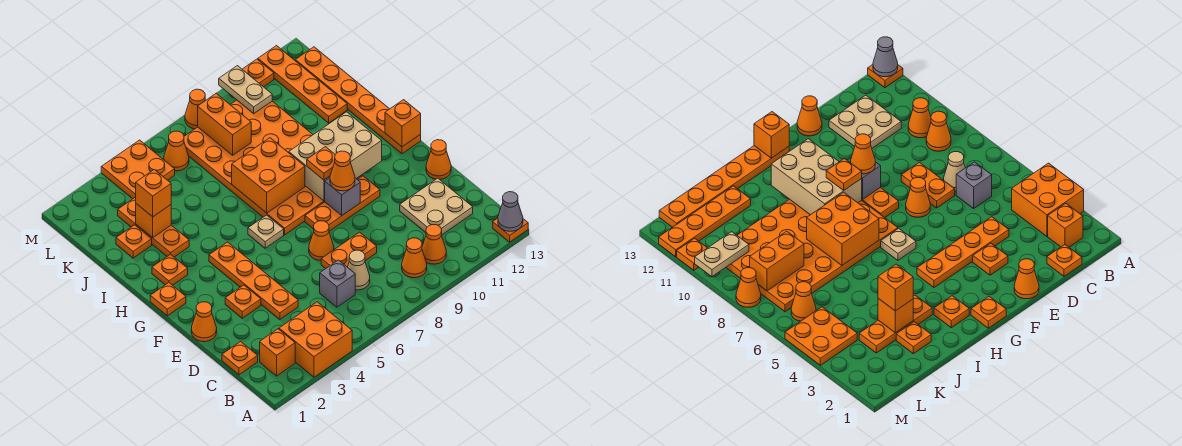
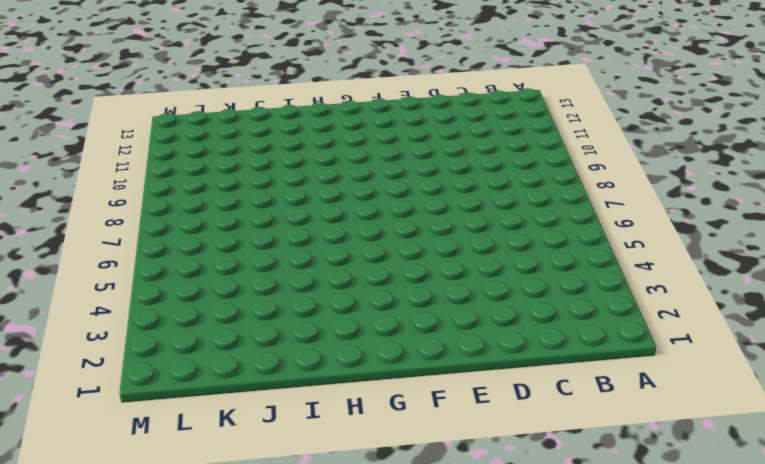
none -> orange 2x2 brick [279,302,352,377]
none -> orange 1x1 plate [493,218,528,242]
none -> orange 1x1 brick [260,329,295,376]
none -> orange 1x1 cone [402,238,427,278]

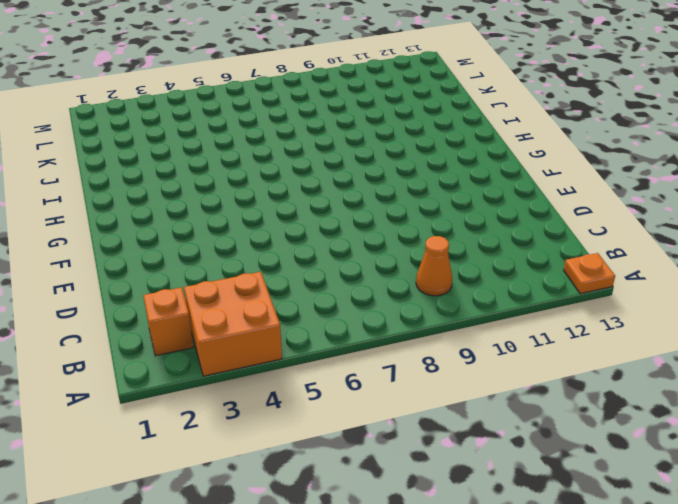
none -> orange 1x1 cone [422,225,446,264]
none -> orange 1x1 plate [222,342,258,375]
none -> grey 1x1 brick [320,260,355,307]
none -> tan 1x1 cone [348,250,370,290]

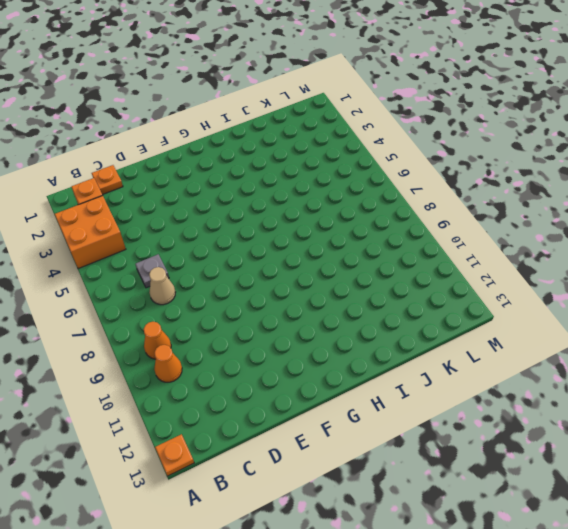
grey 1x1 plate [135,254,169,288] -> grey 1x1 brick [320,260,355,307]
none -> tan 2x2 plate [400,178,473,235]
none -> orange 1x4 plate [209,242,298,319]
none -> orange 1x2 plate [321,232,377,269]
none -> orange 1x1 cone [191,302,217,342]

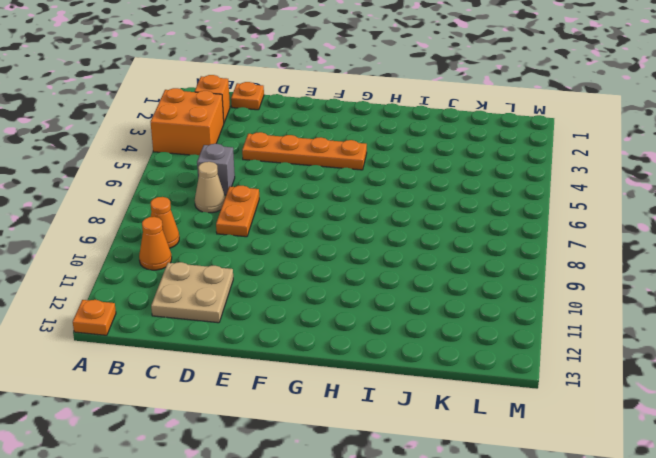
none -> orange 1x1 cone [191,302,217,342]
none -> orange 1x1 plate [225,285,261,318]
none -> orange 1x1 cone [309,221,334,260]
none -> orange 1x1 cone [426,140,451,179]

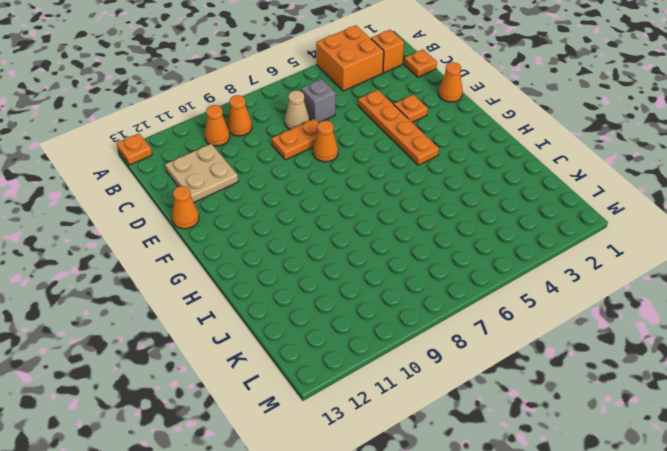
none -> orange 1x3 plate [305,176,380,231]
none -> orange 1x1 plate [150,283,186,316]
none -> tan 1x1 plate [248,215,284,248]
none -> orange 4x6 plate [184,100,362,235]

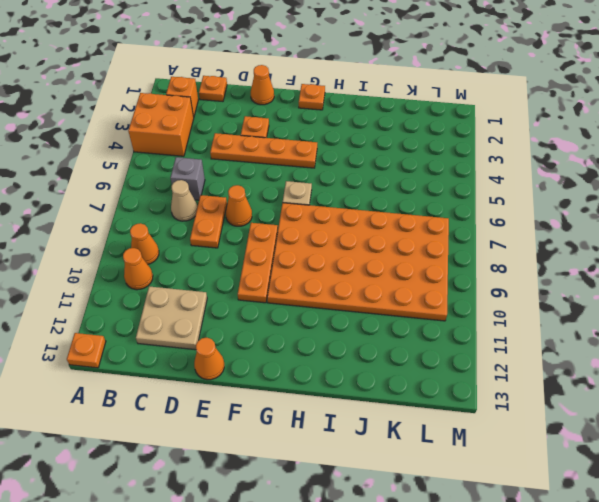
none -> orange 1x6 plate [295,47,421,154]
none -> orange 1x1 plate [152,254,188,285]
none -> orange 1x3 plate [118,197,189,257]
none -> orange 1x1 plate [116,225,152,258]

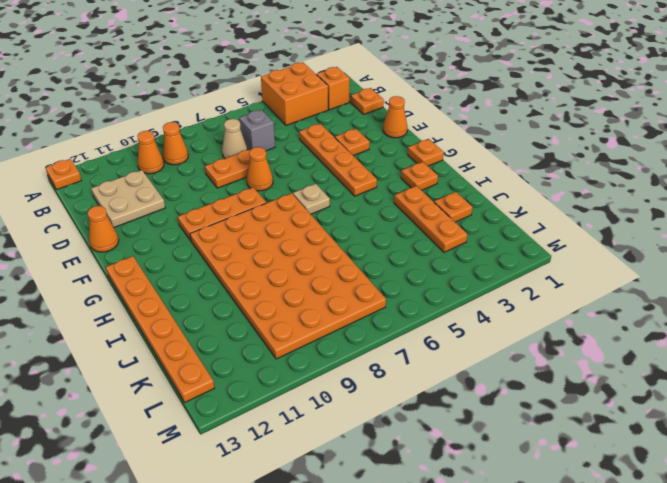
none -> orange 1x4 plate [258,46,347,123]
none -> orange 2x2 plate [101,140,175,199]
none -> orange 1x1 cone [164,131,189,171]
none -> orange 1x1 cone [185,89,205,129]

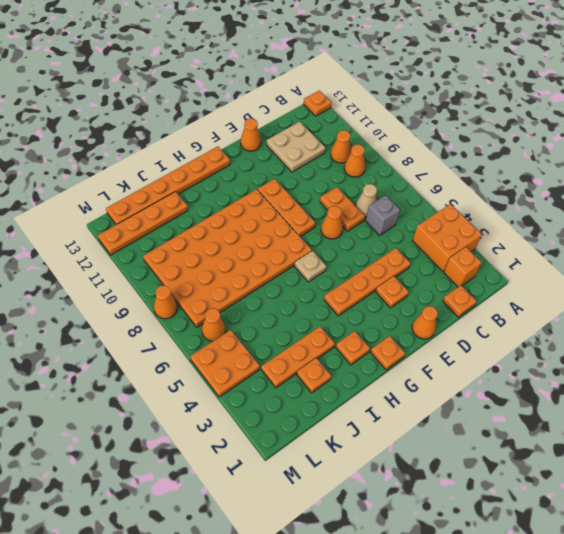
none -> orange 1x1 plate [242,59,274,87]
none -> grey 1x1 cone [498,192,523,231]
none -> grey 1x1 brick [325,178,360,215]
none -> tan 2x3 brick [289,112,382,201]

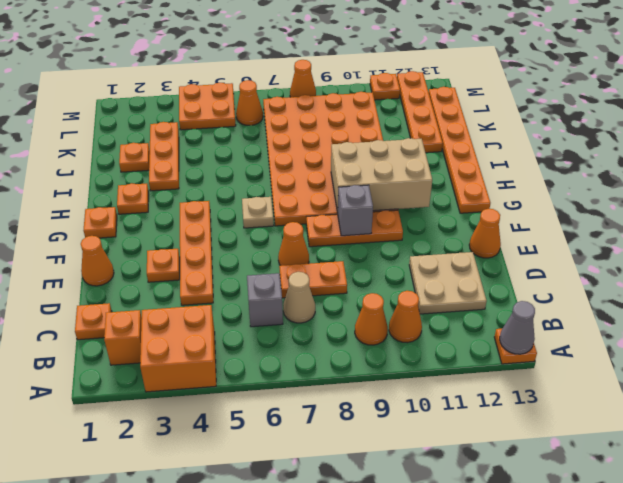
none -> orange 1x1 brick [385,100,421,147]
none -> orange 2x2 brick [232,138,305,213]
none -> orange 1x1 brick [136,204,171,238]
none -> orange 1x2 brick [198,93,251,155]

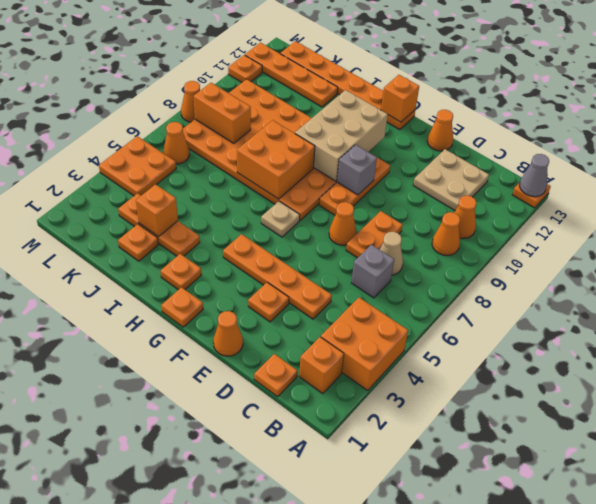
none -> tan 1x2 plate [219,66,272,114]
none -> orange 1x1 cone [330,151,355,191]
none -> orange 1x1 plate [307,147,335,180]
none -> orange 1x1 brick [136,170,171,217]

